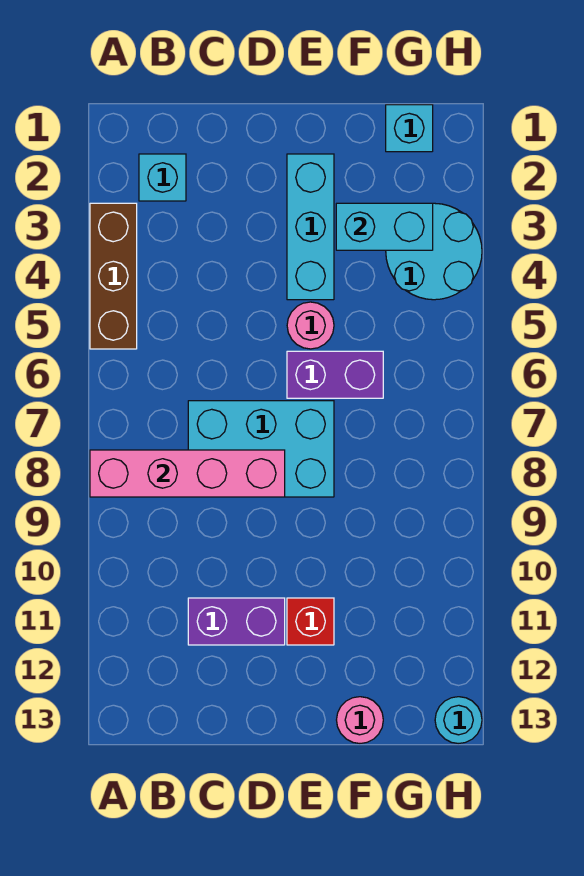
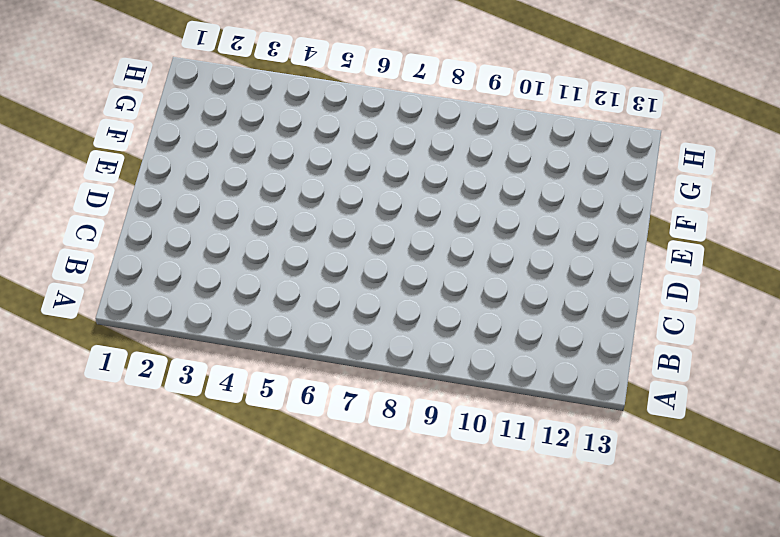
none -> brown 1x3 brick [90,203,137,349]
none -> cyan 1x1 brick [139,154,186,201]
none -> cyan 2x3 brick [188,401,334,497]

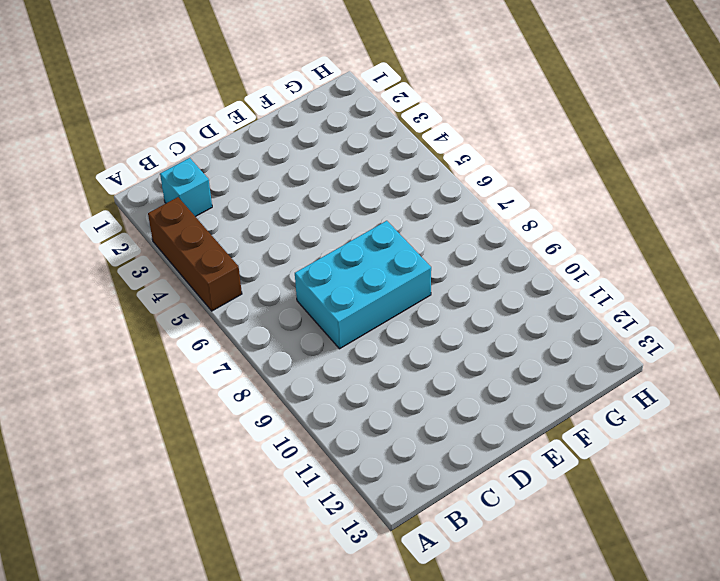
none -> purple 1x2 brick [188,598,285,645]
none -> cyan 1x3 brick [287,154,334,300]
none -> pink 1x1 round brick [287,302,334,349]

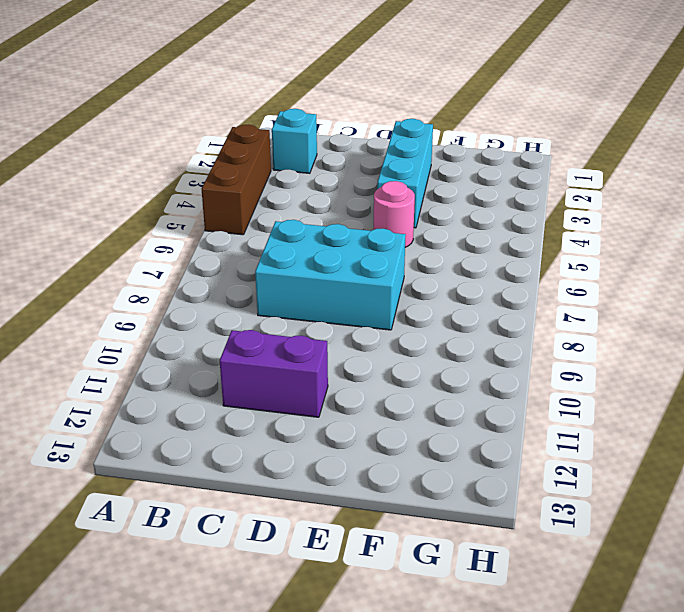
none -> purple 1x2 brick [287,351,383,398]
none -> red 1x1 brick [287,598,334,645]
none -> pink 1x1 round brick [337,697,383,744]

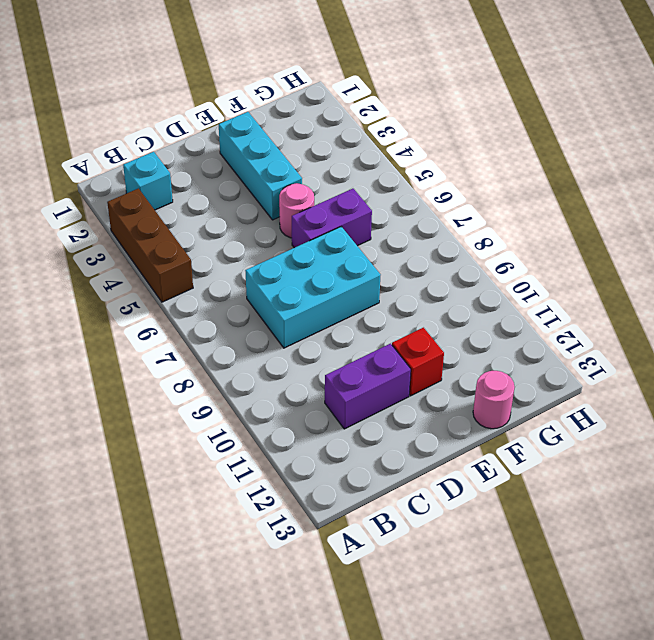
none -> cyan 1x1 brick [386,105,433,152]
none -> cyan 2x2 round brick [386,203,482,300]
none -> cyan 1x1 round brick [435,697,482,744]

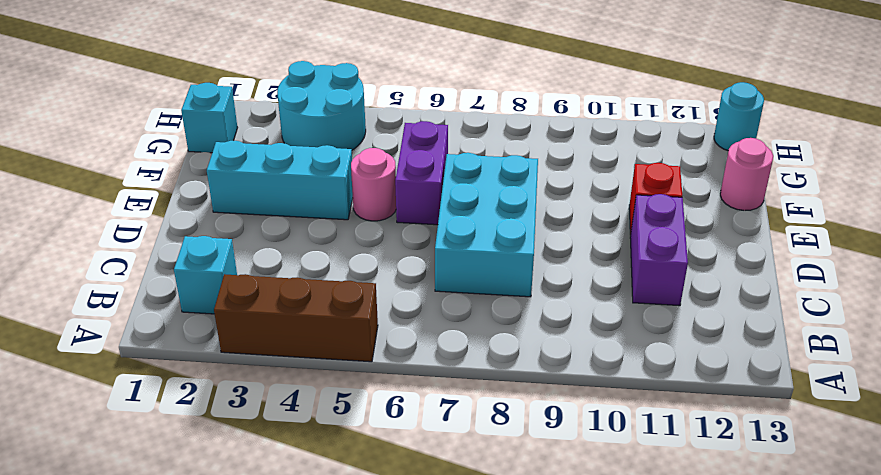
none -> pink 1x4 brick [90,450,285,497]
none -> cyan 1x2 brick [336,203,433,250]

